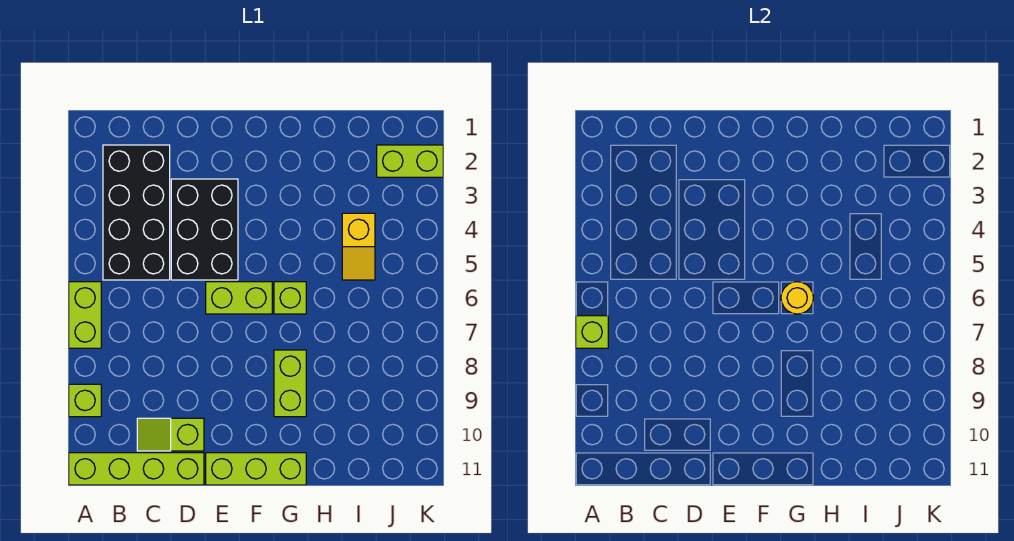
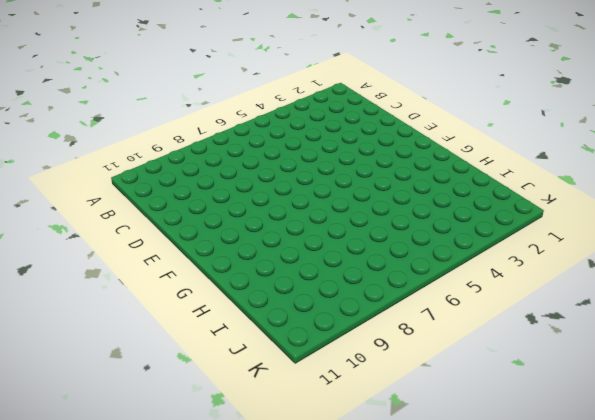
none -> lime 1x2 brick [69,282,101,348]
none -> lime 1x1 brick [69,384,101,417]
none -> lime 1x4 brick [69,453,204,485]

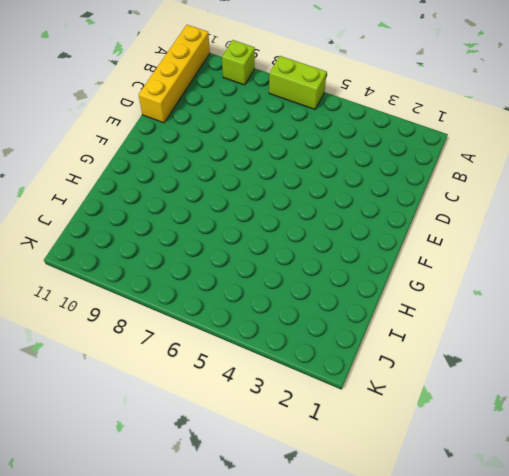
yellow 1x4 brick [139,25,210,123] -> lime 1x4 brick [69,453,204,485]
none -> black 2x4 brick [103,145,170,280]
none -> lime 1x2 slope [137,418,204,451]
none -> black 2x3 brick [171,179,238,280]

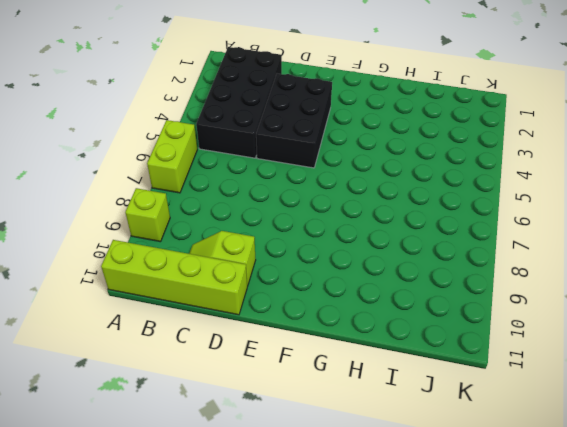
none -> lime 1x2 brick [206,282,272,314]
none -> lime 1x3 brick [206,453,306,485]
none -> lime 1x1 brick [274,282,306,314]

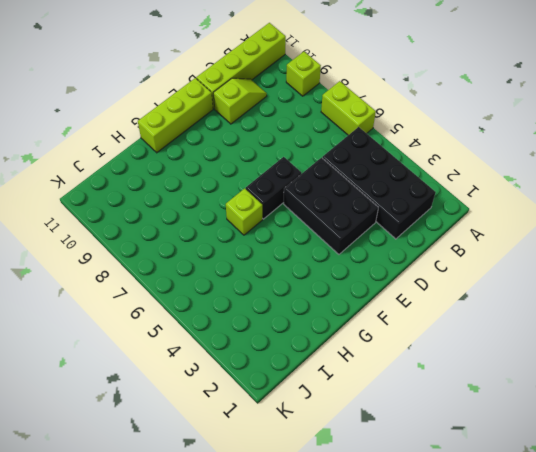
black 1x2 brick [246,157,301,219] -> lime 1x2 brick [206,282,272,314]
none -> lime 1x2 brick [274,350,306,417]
none -> yellow 1x2 slope [342,213,375,280]
none -> lime 1x2 brick [377,145,443,177]

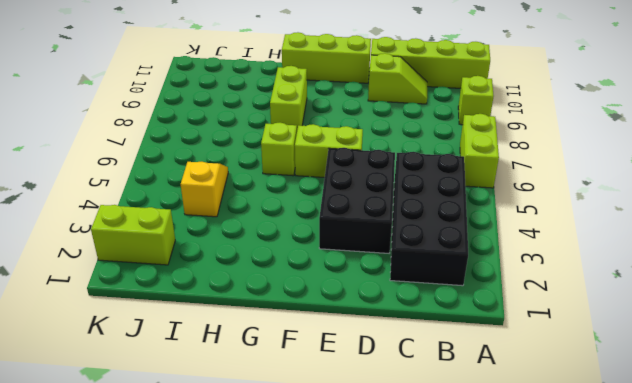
none -> lime 1x1 brick [576,316,608,348]
none -> yellow 1x1 round brick [781,282,813,314]

